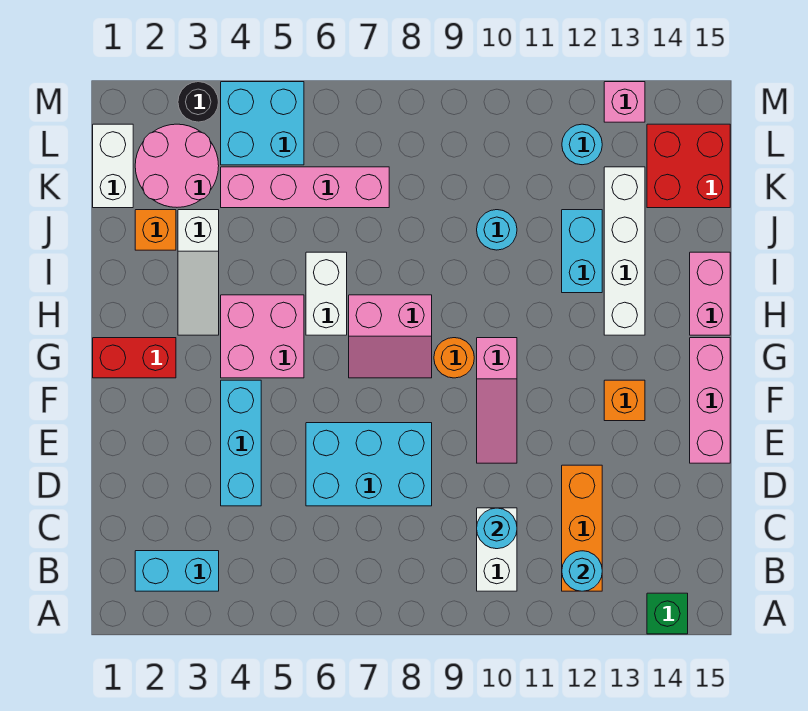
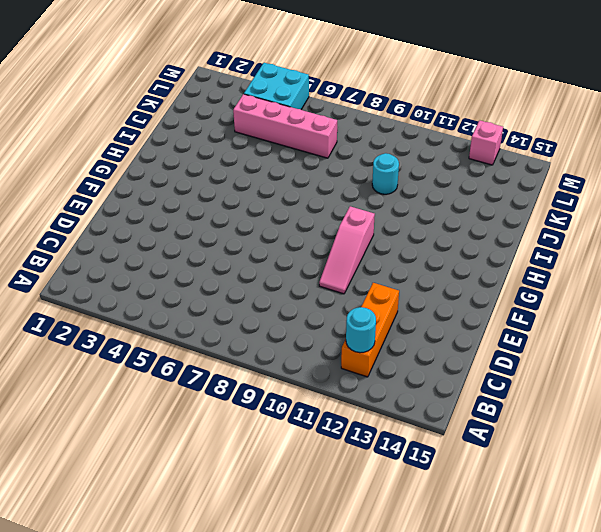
none -> green 1x1 brick [647,593,688,634]
none -> cyan 1x2 brick [135,551,219,591]
none -> white 1x2 brick [477,508,517,591]
none -> cyan 1x3 brick [221,380,261,506]

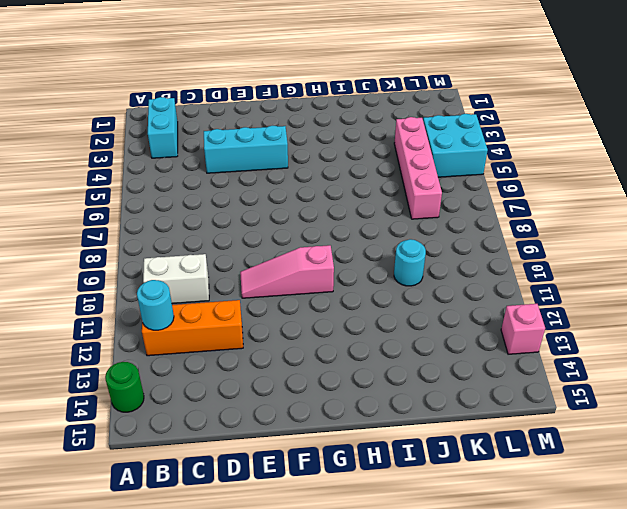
green 1x1 round brick [105,362,144,412] -> green 1x1 brick [647,593,688,634]
none -> cyan 2x3 brick [306,423,432,506]
none -> pink 1x3 brick [690,338,730,463]
none -> orange 1x1 brick [604,380,645,421]
none -> red 1x2 brick [93,338,176,378]

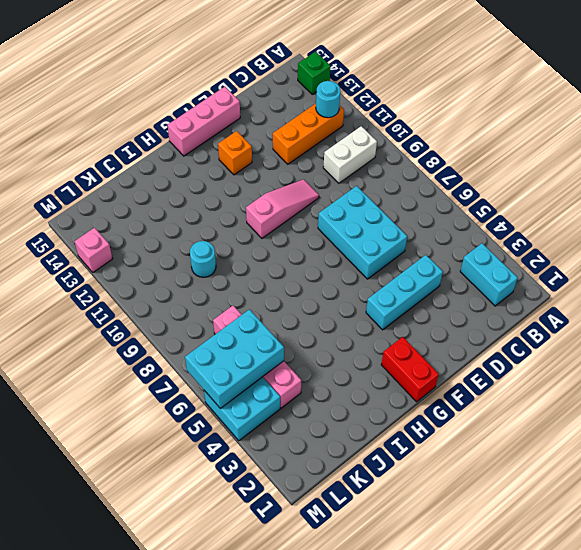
cyan 2x3 brick [185,309,284,408] -> none
none -> pink 2x2 brick [221,295,304,378]
none -> pink 2x2 slope [349,295,432,378]
none -> orange 1x1 round brick [434,338,474,378]
none -> white 1x3 slope [178,210,219,335]

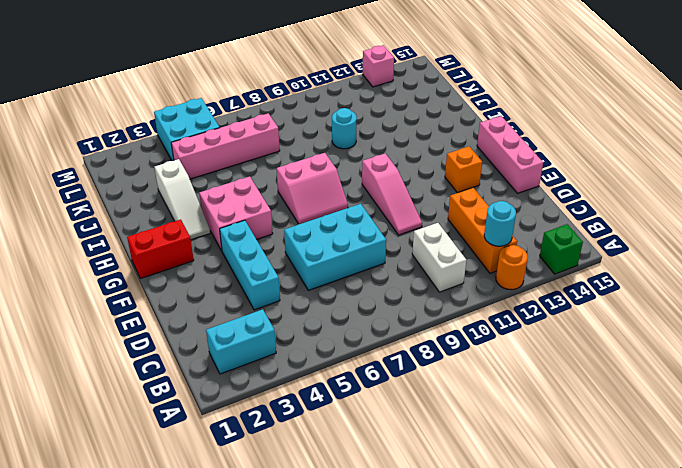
orange 1x1 round brick [496,245,528,290] -> orange 1x1 round brick moved to [434,338,474,378]
none -> white 1x2 brick [306,252,347,335]
none -> white 1x4 brick [604,167,645,335]
none -> pink 1x2 brick [690,252,730,335]
none -> cyan 1x2 brick [562,210,602,293]

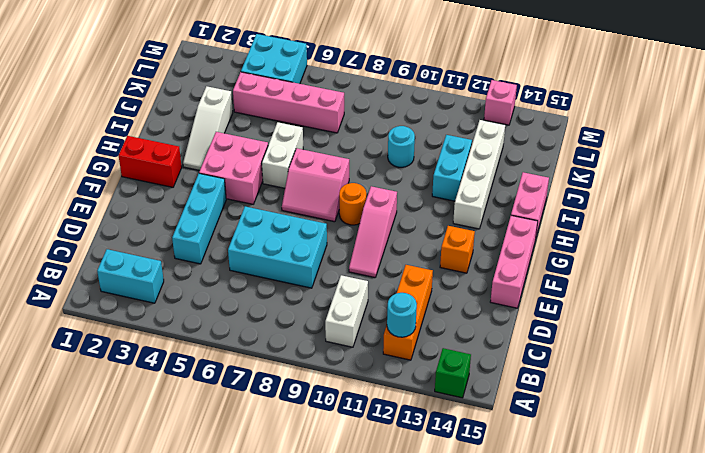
none -> orange 1x1 brick [135,210,176,250]
none -> white 1x2 brick [93,124,133,208]
none -> pink 2x2 round brick [135,124,219,207]
none -> red 2x2 brick [647,124,730,208]

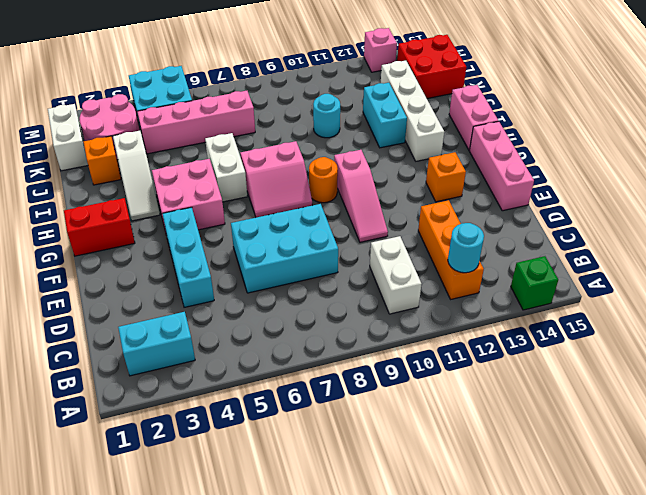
none -> cyan 1x1 round brick [562,124,602,165]
none -> black 1x1 round brick [178,82,218,122]
none -> cyan 1x1 round brick [477,508,517,549]

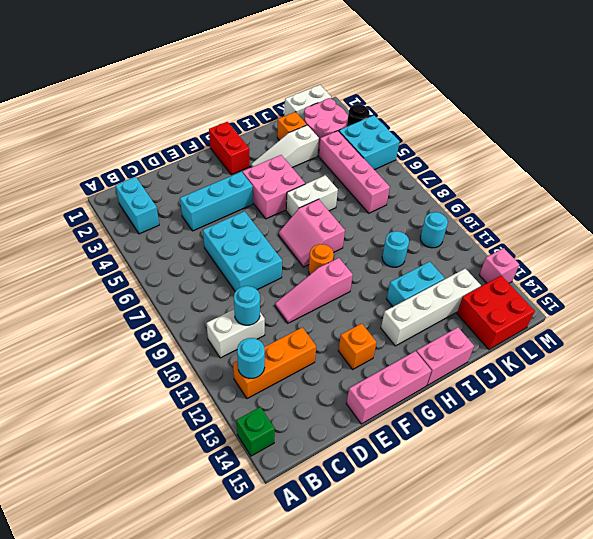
cyan 1x1 round brick [420,212,448,248] -> cyan 1x1 round brick moved to [562,124,602,165]

